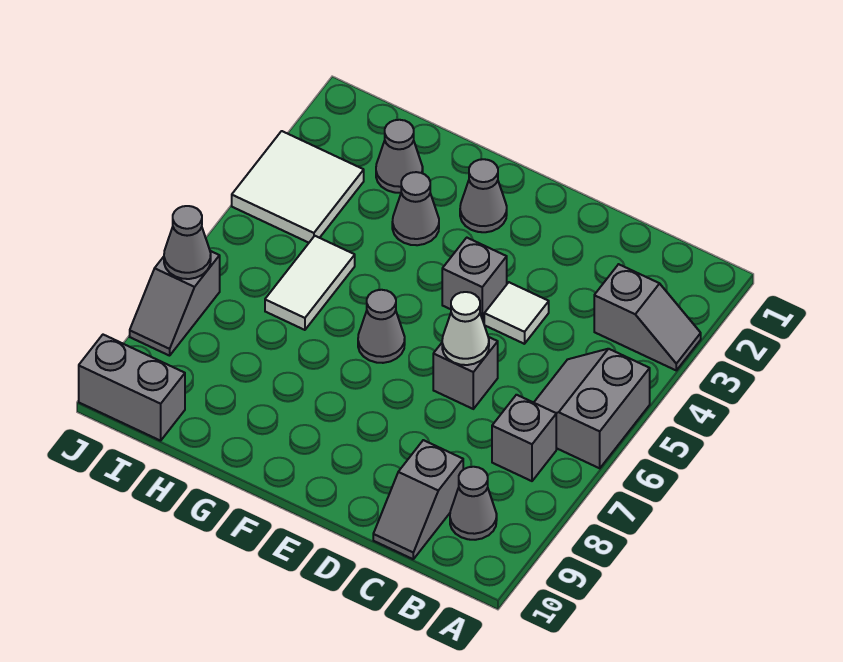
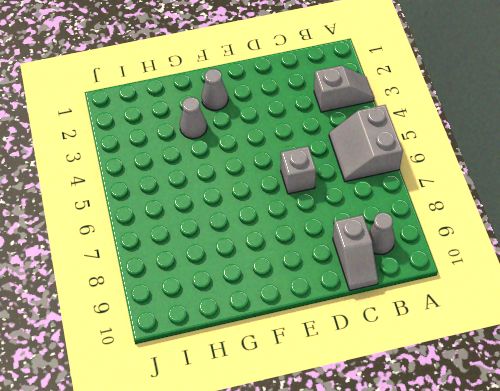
none -> grey 1x1 brick [492,395,556,481]
none -> white 1x1 tile [484,282,549,344]
none -> grey 1x1 brick [442,238,507,322]

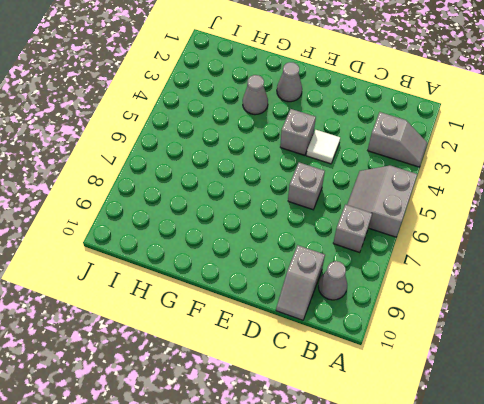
none -> grey 1x1 cone [358,290,405,363]
none -> grey 1x1 cone [376,120,423,193]
none -> white 1x2 tile [265,236,355,330]

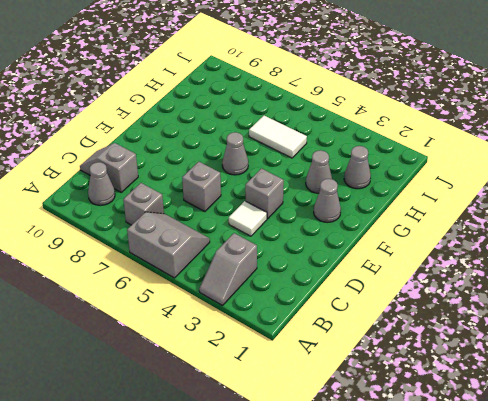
none -> white 2x2 tile [232,131,364,243]
none -> grey 1x2 brick [79,335,185,441]
none -> grey 1x2 slope [130,251,220,356]

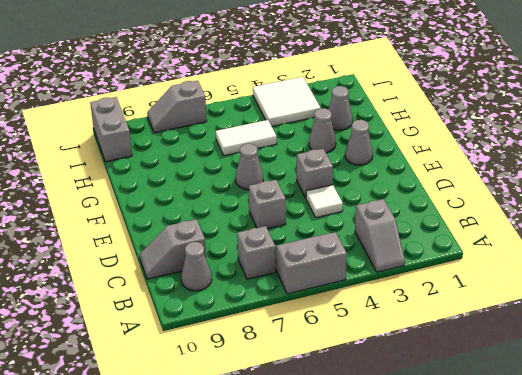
none -> white 1x1 cone [442,292,489,365]
none -> grey 1x1 cone [164,206,211,279]

